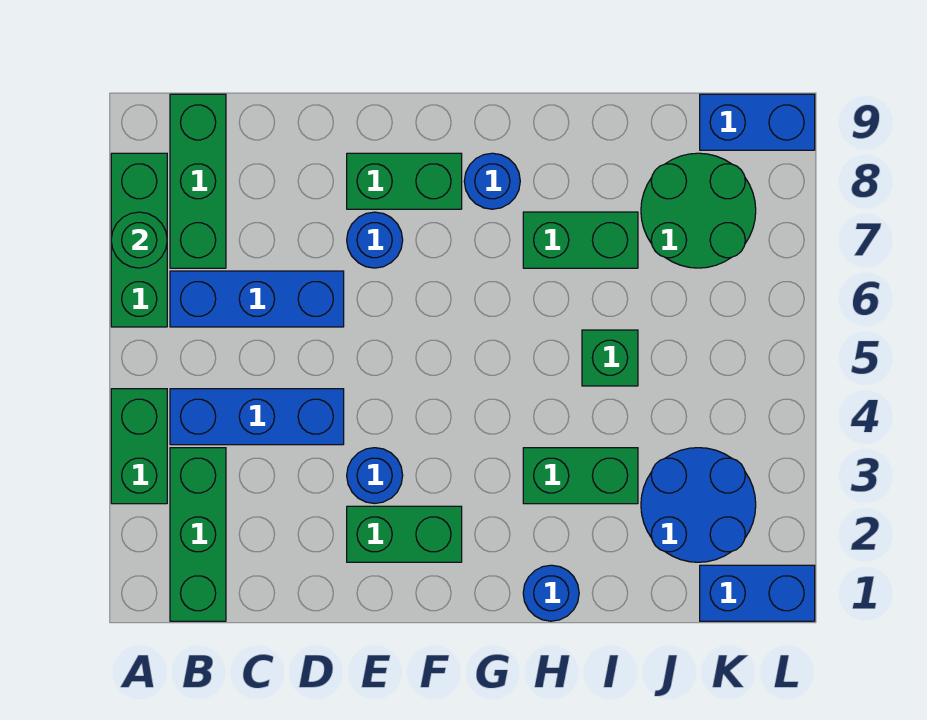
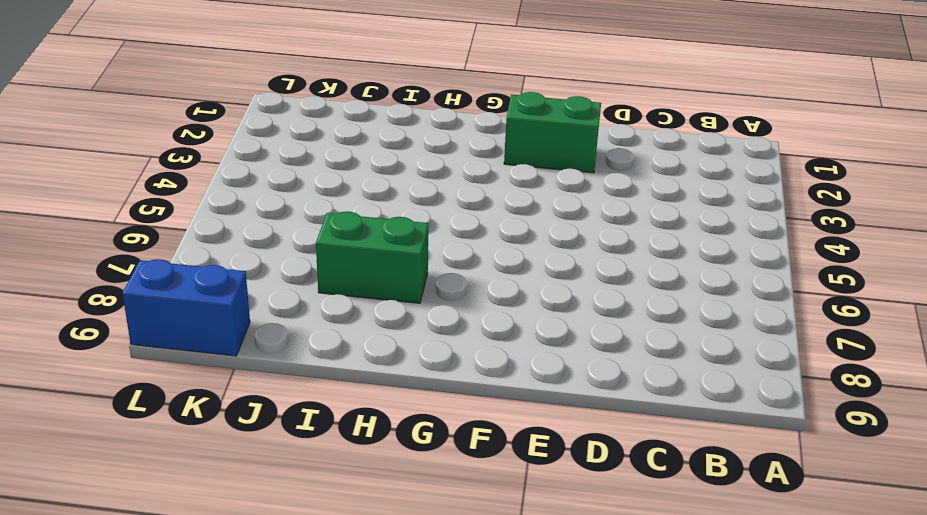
none -> green 1x2 brick [111,389,167,504]
none -> green 1x3 brick [111,153,167,327]
none -> green 1x3 brick [170,448,226,621]

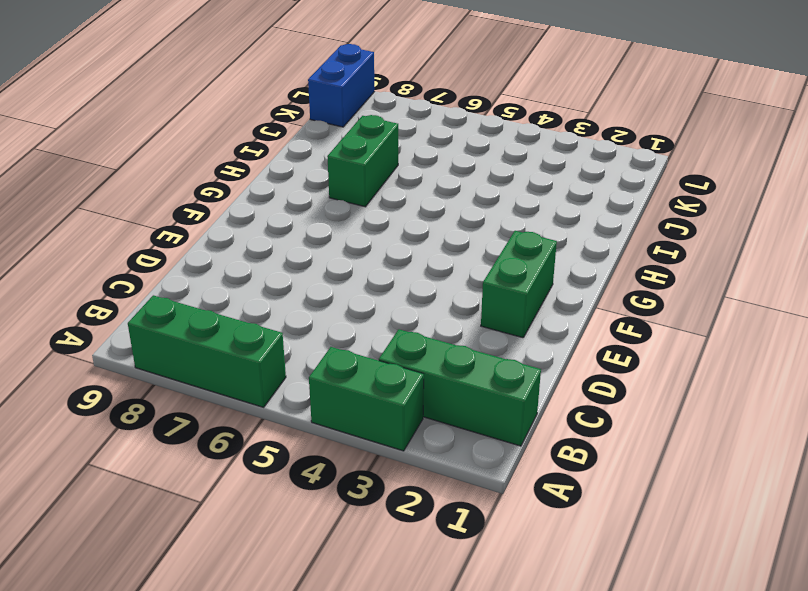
none -> blue 1x3 brick [170,389,344,445]
none -> blue 1x3 brick [170,271,344,327]
none -> green 1x3 brick [170,94,226,268]

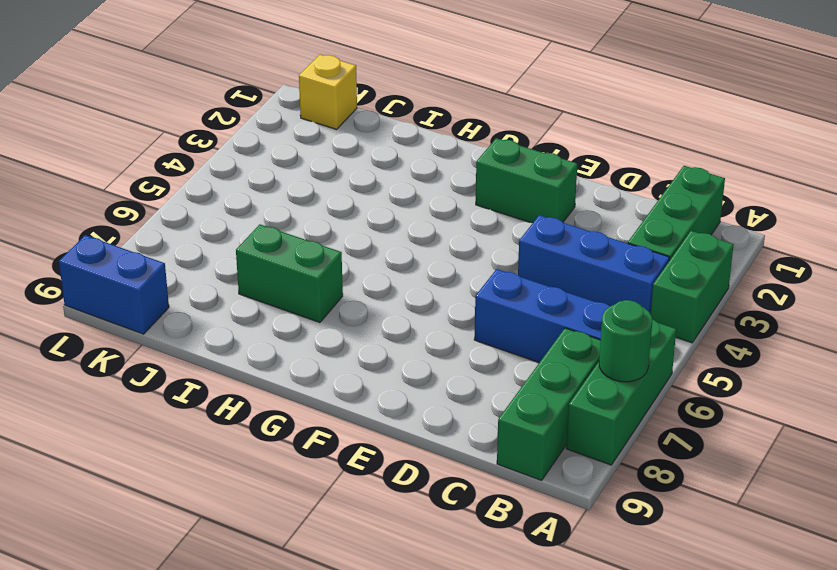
yellow 1x1 brick [299,55,357,129] -> blue 1x2 brick [700,565,815,621]
none -> blue 1x1 round brick [347,448,403,504]
none -> blue 1x1 round brick [347,212,403,268]
none -> green 1x2 brick [347,153,462,209]

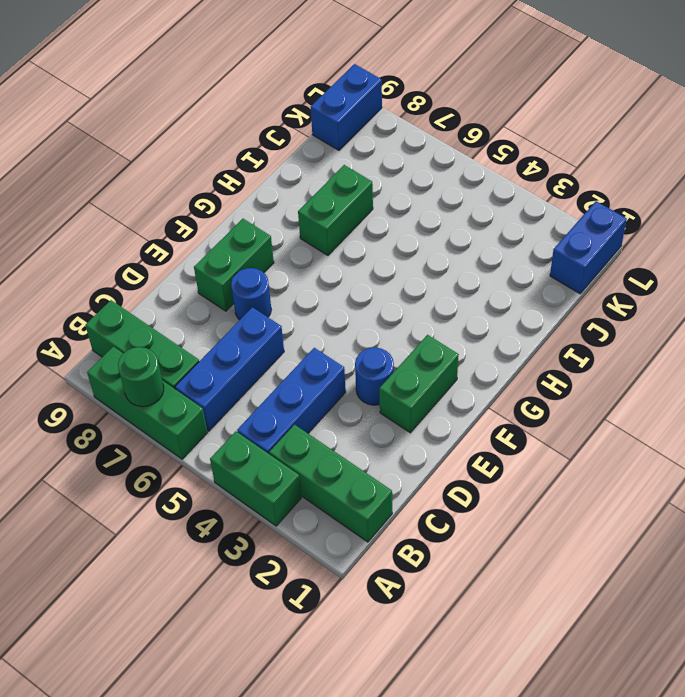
none -> blue 1x1 round brick [464,153,520,209]
none -> blue 1x1 round brick [523,565,579,621]
none -> green 1x2 brick [523,448,638,504]

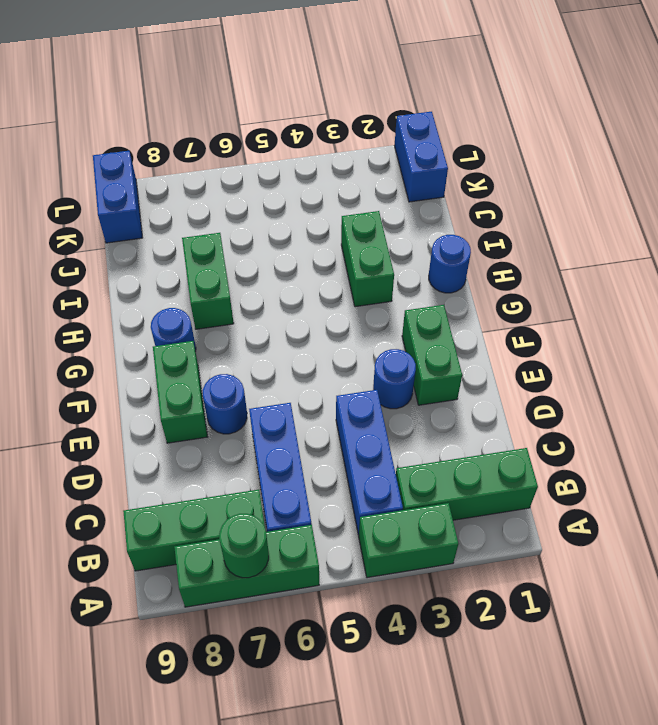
none -> green 1x1 brick [582,330,638,386]
none -> blue 2x2 round brick [641,448,756,562]
none -> green 2x2 round brick [641,153,756,268]

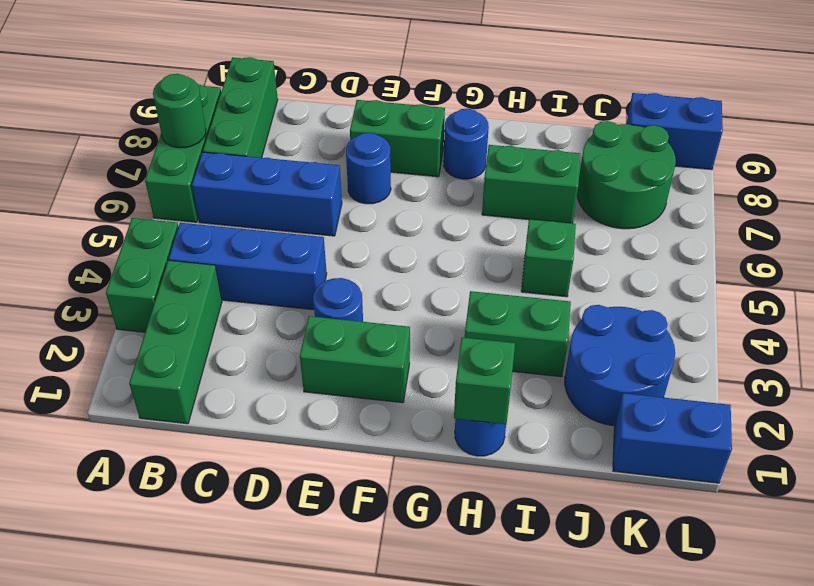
green 1x1 brick [454,337,515,424] -> none

